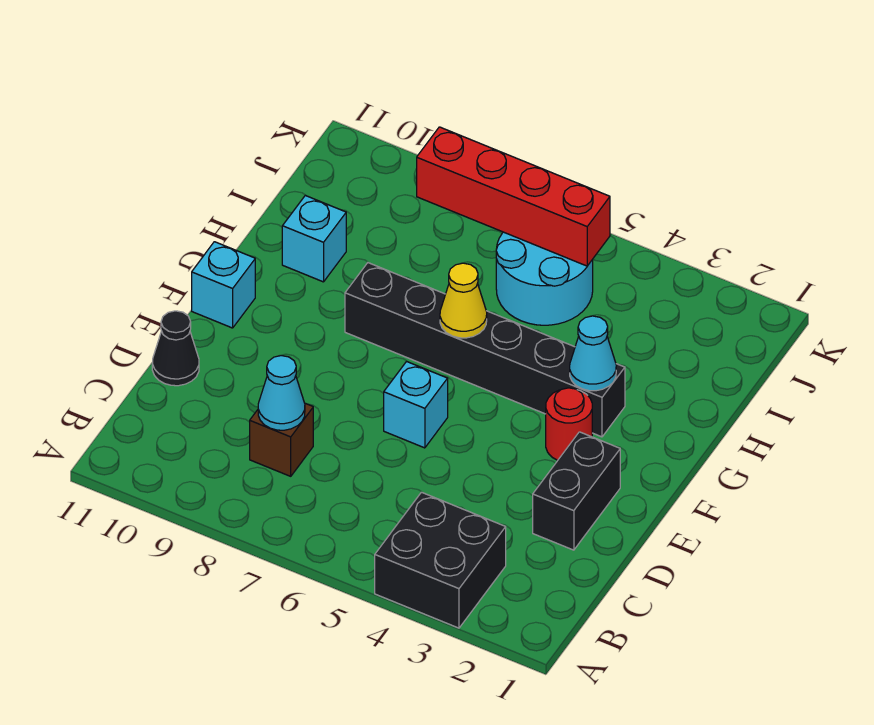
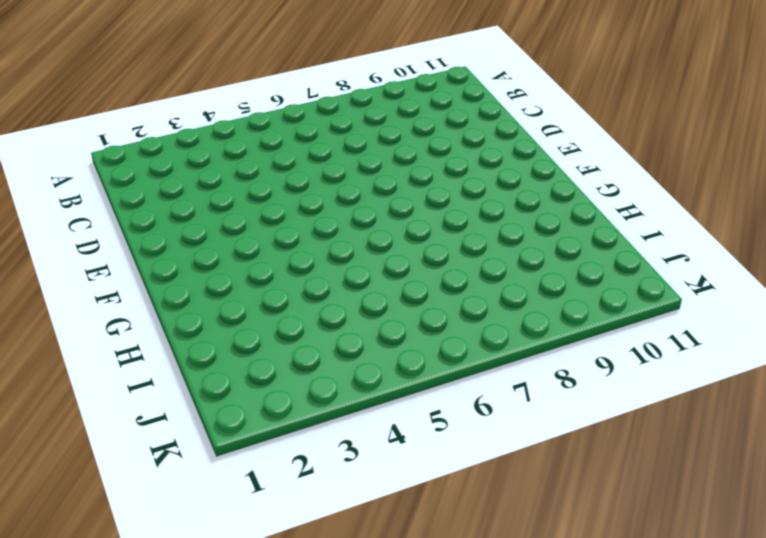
none -> black 2x2 brick [375,492,506,628]
none -> brown 1x1 brick [250,403,313,476]
none -> black 1x2 brick [533,432,620,550]

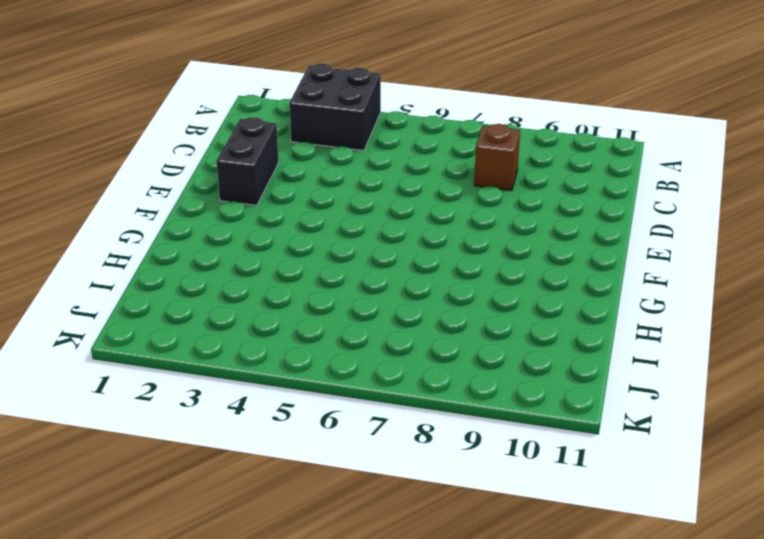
none -> black 1x1 cone [152,311,199,386]
none -> cyan 1x1 brick [384,361,448,448]
none -> red 1x1 round brick [546,388,592,460]

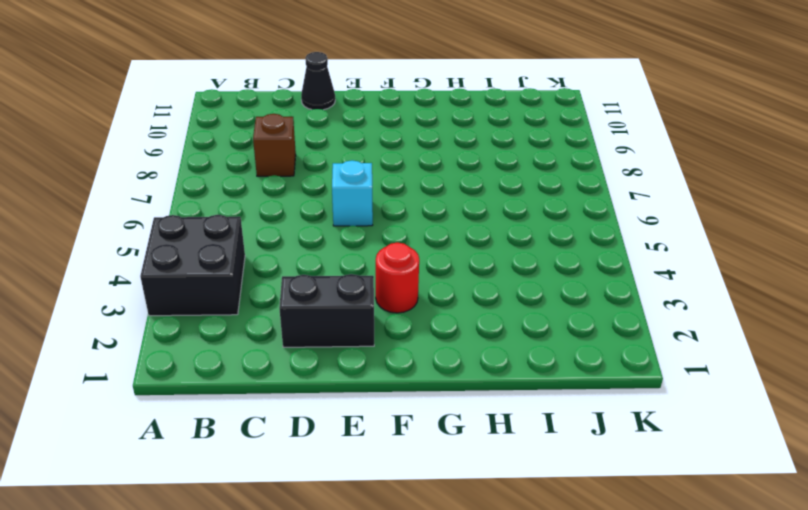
none -> cyan 1x1 brick [192,242,255,328]
none -> black 1x6 brick [345,263,625,437]
none -> cyan 1x1 brick [282,196,346,282]

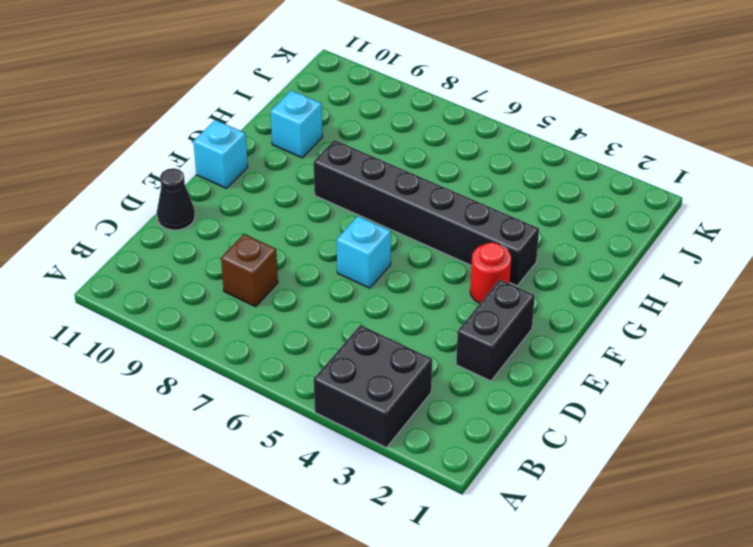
none -> cyan 2x2 round brick [496,232,593,325]
none -> cyan 1x1 cone [258,356,305,430]
none -> cyan 1x1 cone [570,316,616,391]

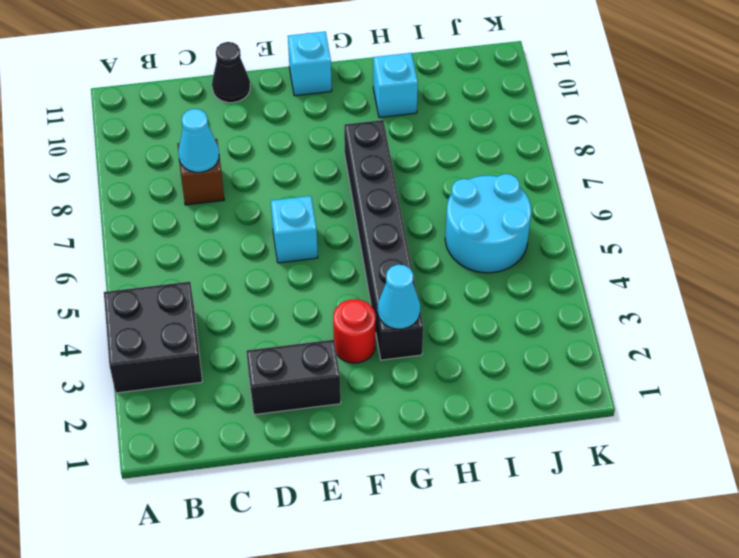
none -> yellow 1x1 cone [440,263,487,338]
none -> red 1x4 brick [417,127,610,266]

